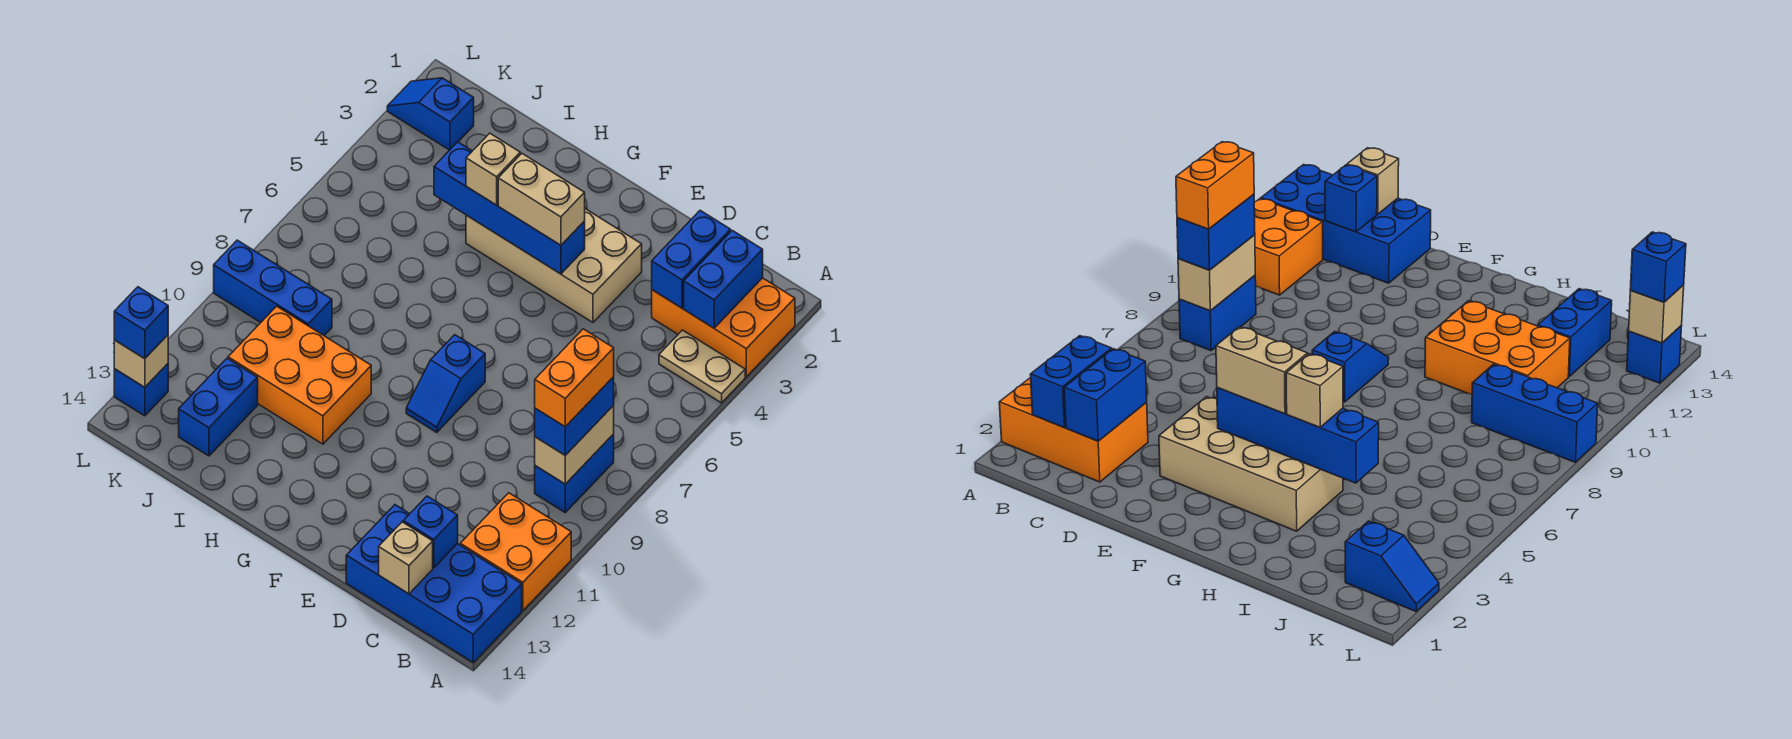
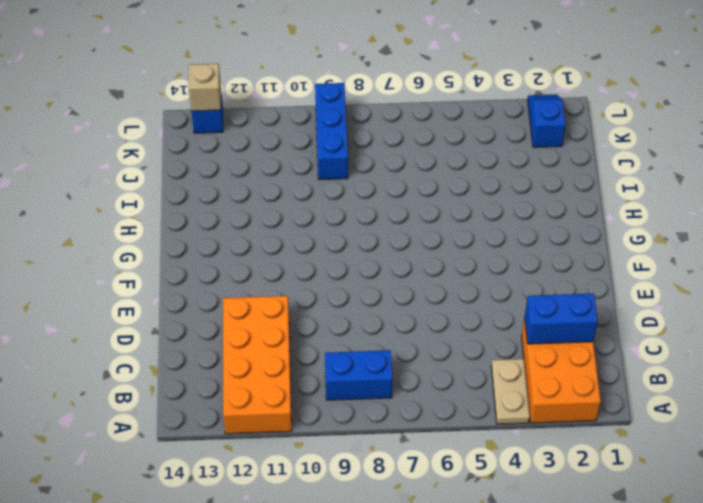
orange 2x4 brick [223,296,292,434] -> orange 2x2 brick [460,493,571,611]
none -> blue 2x4 brick [346,505,522,662]
none -> tan 2x4 brick [466,209,642,322]
none -> blue 1x2 slope [406,335,485,432]

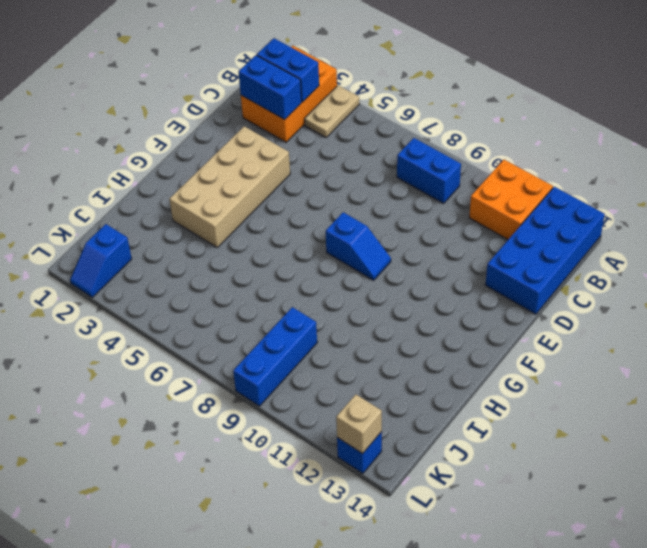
none -> orange 2x3 brick [228,306,371,444]
none -> blue 1x2 brick [179,358,258,456]
none -> tan 1x2 brick [535,405,614,484]

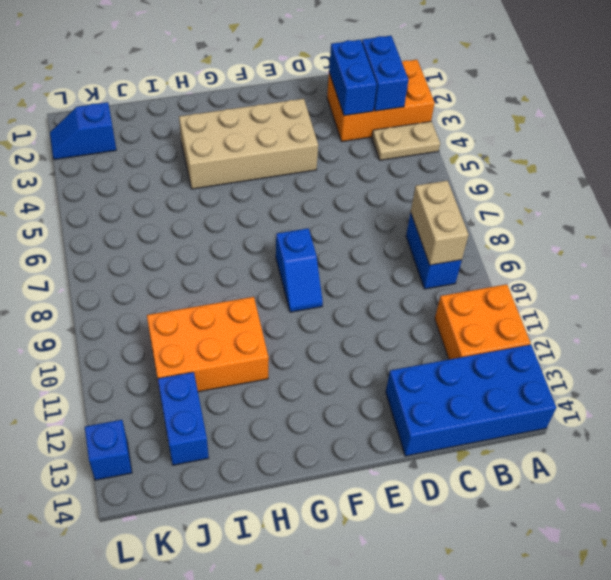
none -> blue 1x3 brick [214,240,332,335]
none -> blue 1x1 brick [403,496,458,568]
none -> tan 1x1 brick [379,522,433,594]

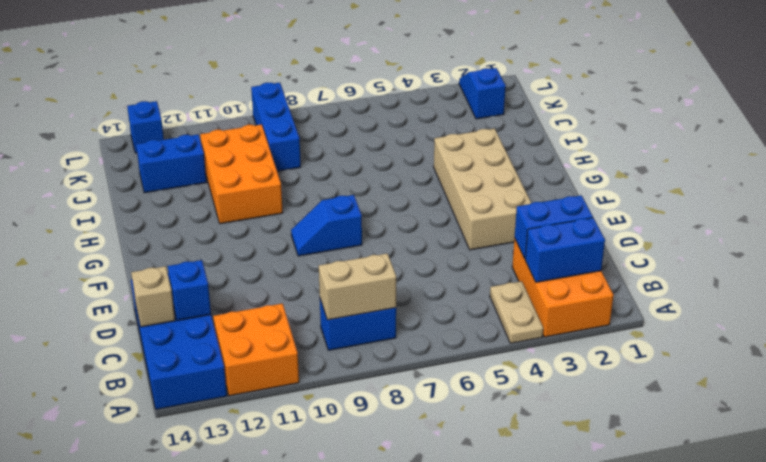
none -> blue 1x4 brick [434,142,585,274]
none -> tan 1x1 brick [114,335,168,387]
none -> blue 1x2 brick [534,377,614,455]

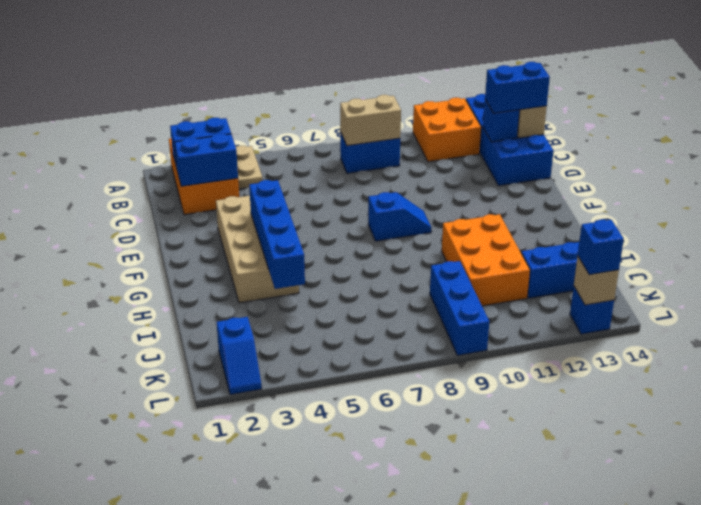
blue 1x2 brick [485,62,550,113] -> blue 1x2 brick moved to [534,377,614,455]
none -> tan 1x2 brick [498,154,585,245]
none -> tan 1x1 brick [466,133,520,205]
none -> orange 1x2 brick [535,329,614,427]

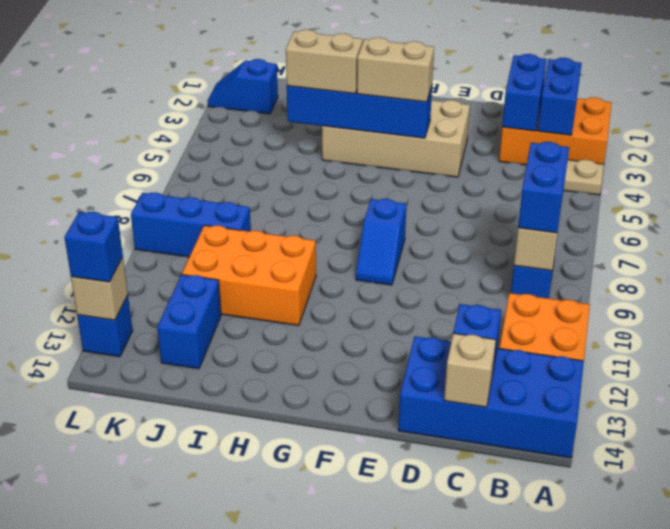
tan 1x2 brick [286,30,363,94] -> tan 1x1 brick [466,133,520,205]
none -> orange 1x2 brick [535,329,614,427]

